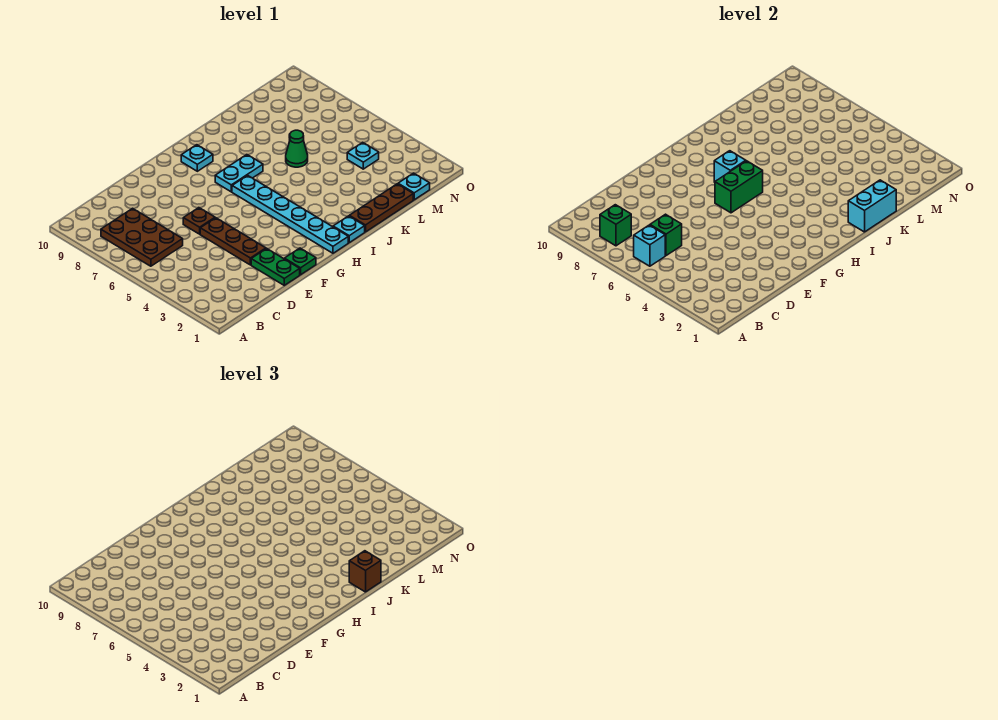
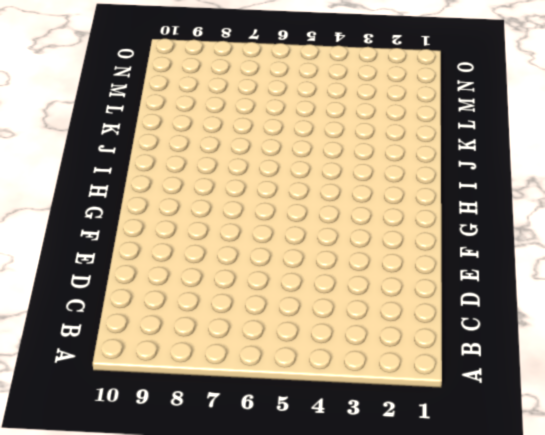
none -> brown 2x3 plate [101,208,183,266]
none -> green 1x2 plate [251,249,300,285]
none -> brown 1x3 plate [200,218,266,265]

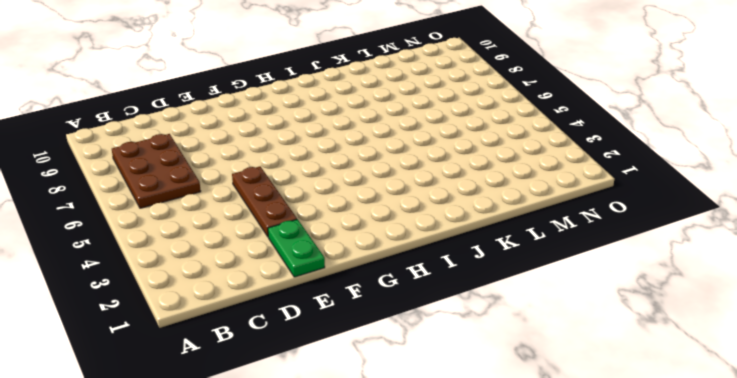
none -> brown 1x1 plate [183,208,215,234]
none -> green 1x1 plate [284,248,316,275]
none -> cyan 1x6 plate [232,175,348,253]

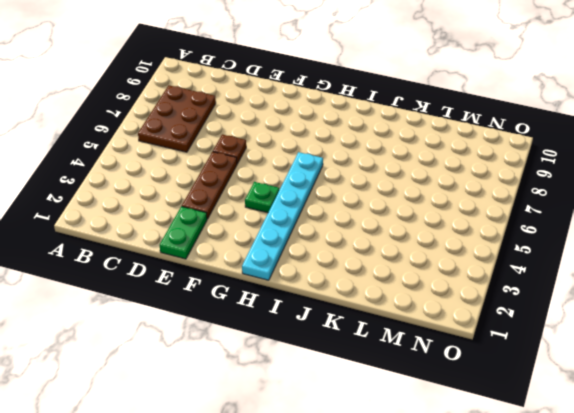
green 1x1 plate [245,182,279,213] -> green 1x1 plate moved to [284,248,316,275]
none -> cyan 1x2 plate [215,155,263,192]
none -> cyan 1x1 plate [181,145,213,171]
none -> cyan 1x1 plate [333,216,365,243]

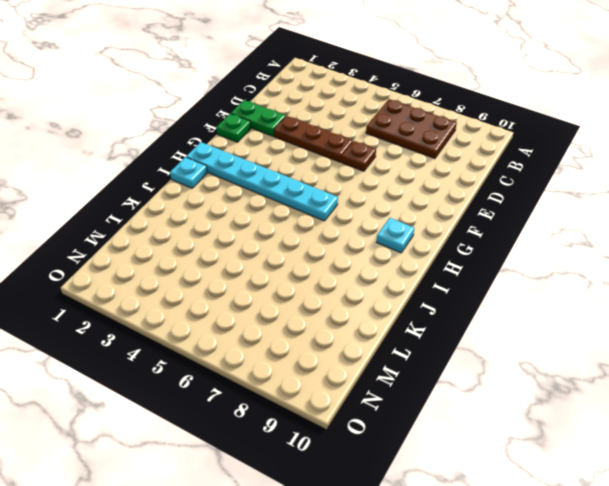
none -> cyan 1x2 plate [215,155,263,192]
none -> brown 1x3 plate [350,184,413,232]
none -> green 1x1 cone [286,130,308,167]

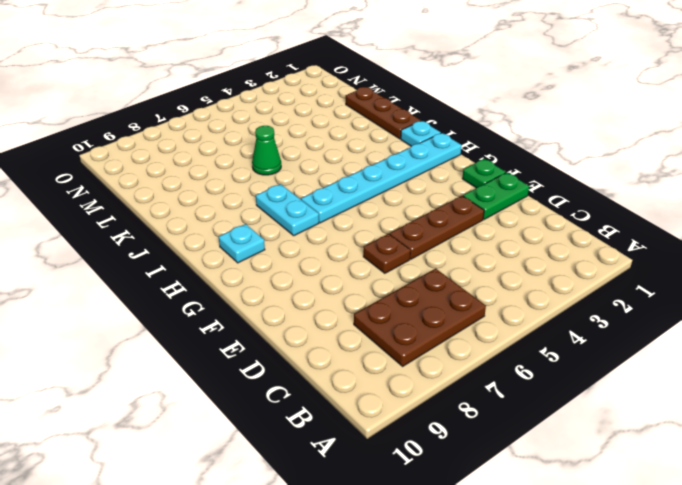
none -> cyan 1x1 plate [398,173,430,200]
none -> cyan 1x1 plate [347,142,379,169]
none -> cyan 1x1 brick [634,225,665,266]

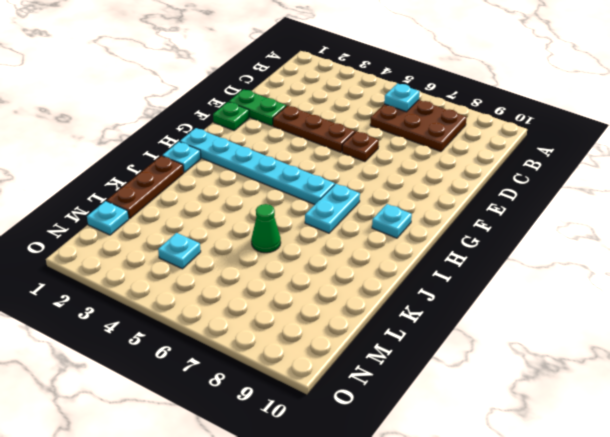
cyan 1x1 plate [384,83,420,112] -> cyan 1x1 brick [634,225,665,266]
none -> green 1x1 brick [600,205,631,246]
none -> green 1x1 brick [650,214,682,256]
none -> green 1x2 brick [715,161,763,213]

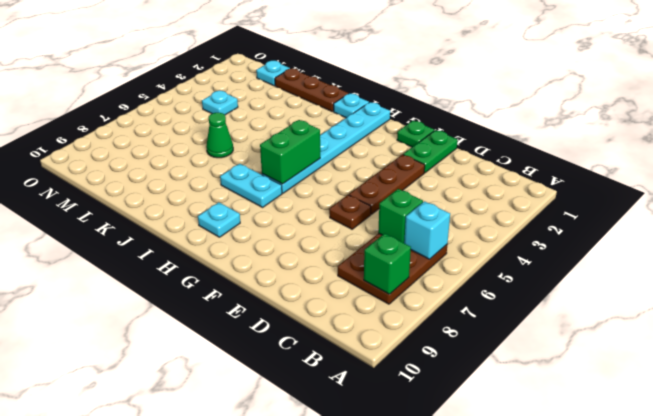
green 1x2 brick [260,120,320,184] -> green 1x2 brick turned to [715,161,763,213]
none -> cyan 1x1 brick [714,151,746,182]
none -> cyan 1x2 brick [848,180,896,232]
none -> brown 1x1 brick [349,551,381,592]

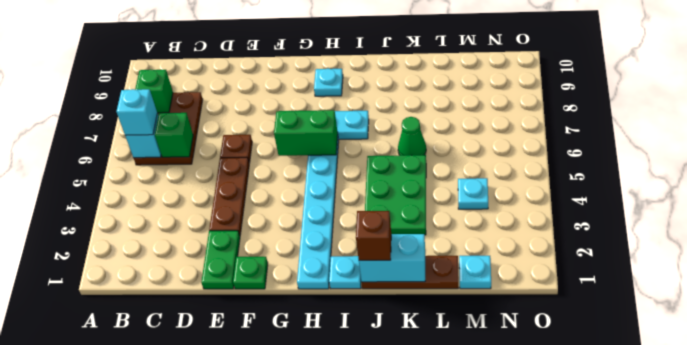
cyan 1x1 brick [117,89,157,135] -> cyan 1x1 brick moved to [714,151,746,182]
green 2x3 plate [365,155,426,235] -> none

